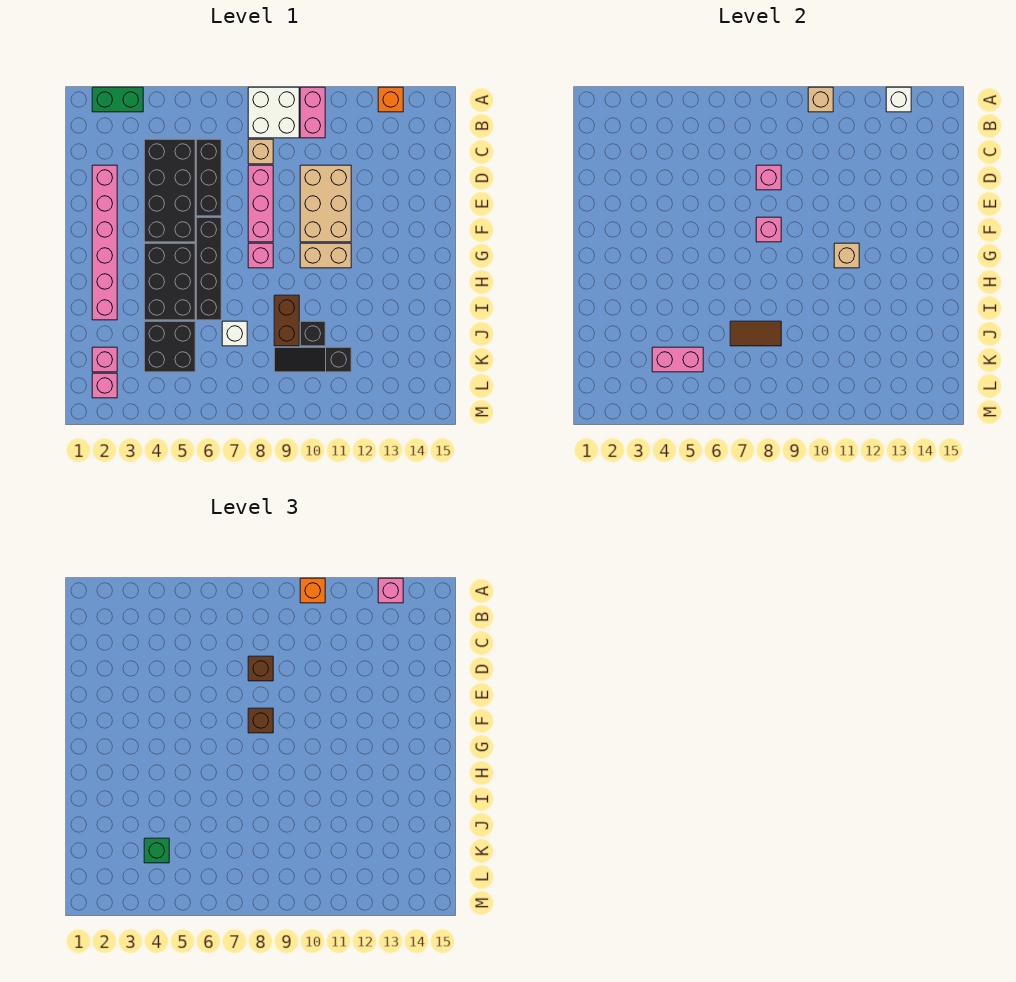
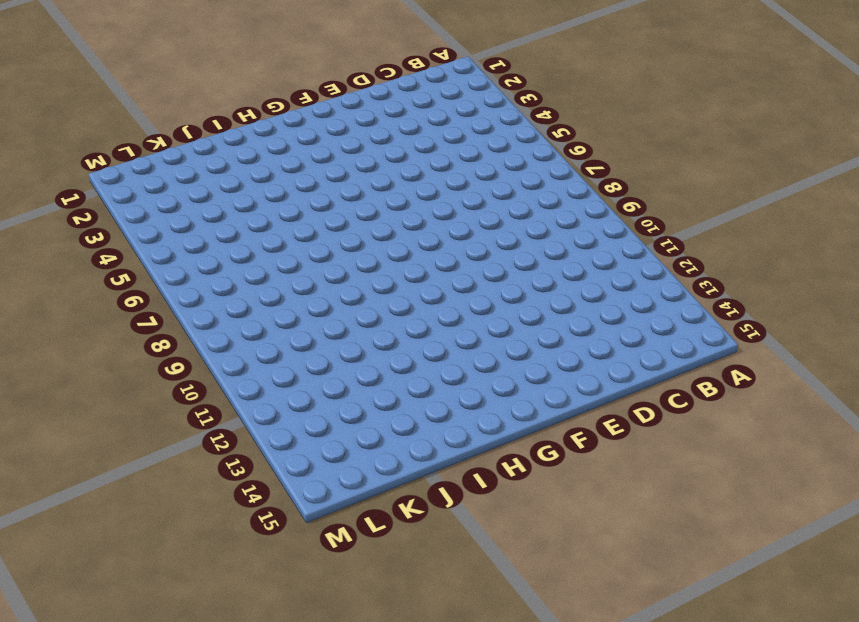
none -> green 1x2 brick [92,87,143,112]
none -> white 2x2 brick [248,87,299,138]
none -> pink 1x2 brick [300,87,325,138]
none -> orange 1x1 brick [378,87,403,112]

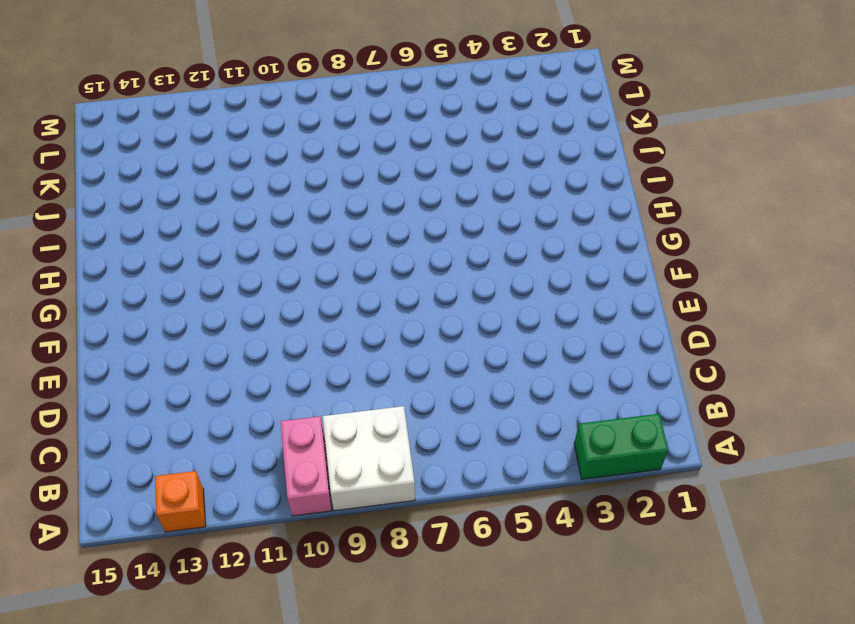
none -> black 2x4 brick [144,139,195,242]
none -> black 1x3 brick [196,139,221,216]
none -> tan 1x1 brick [248,139,273,164]
none -> pink 1x6 brick [92,165,117,320]

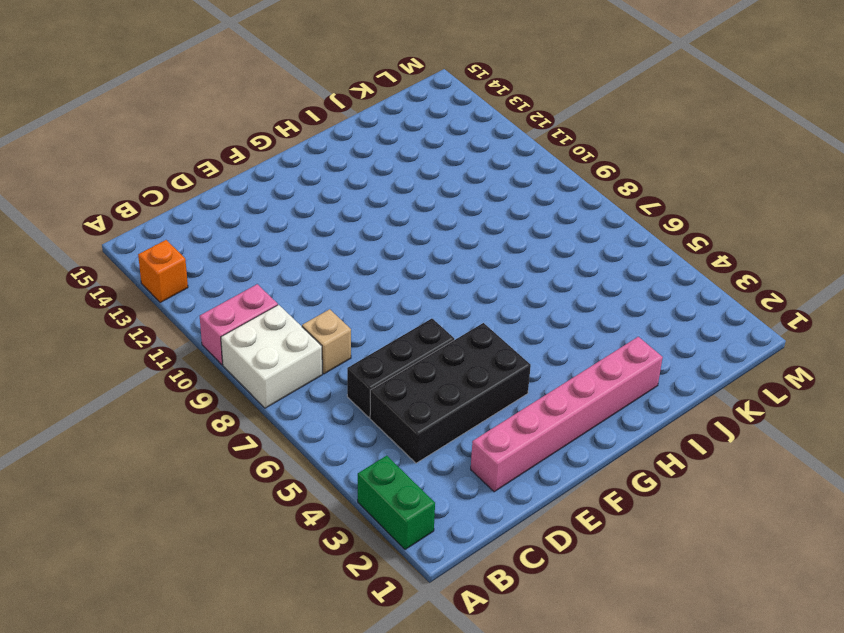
none -> pink 1x3 brick [248,165,273,242]
none -> tan 2x3 brick [300,165,351,242]
none -> black 1x4 brick [196,217,221,320]
none -> black 2x3 brick [144,243,195,320]

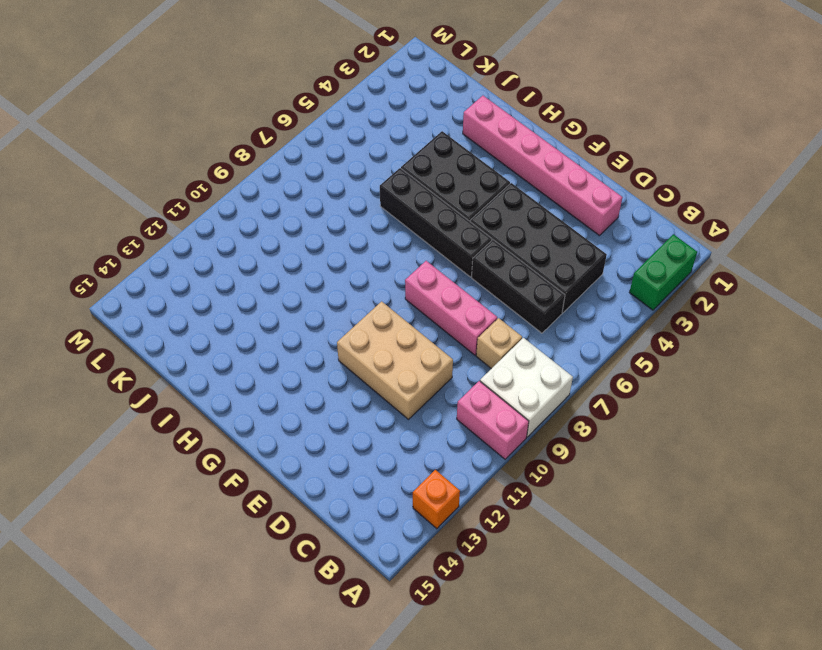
none -> pink 1x1 brick [248,243,273,268]
none -> tan 1x2 brick [300,243,351,268]
none -> brown 1x2 brick [274,295,299,346]
none -> black 2x2 brick [144,321,195,372]

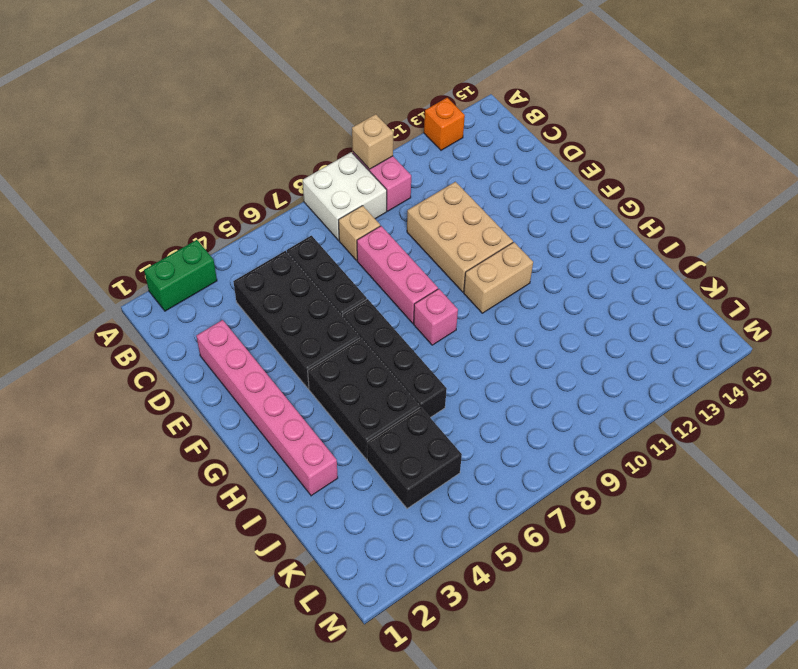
none -> brown 1x2 brick [274,295,299,346]
none -> white 1x1 brick [222,321,247,346]
none -> black 1x1 brick [300,321,325,346]
none -> pink 1x1 brick [92,347,117,372]

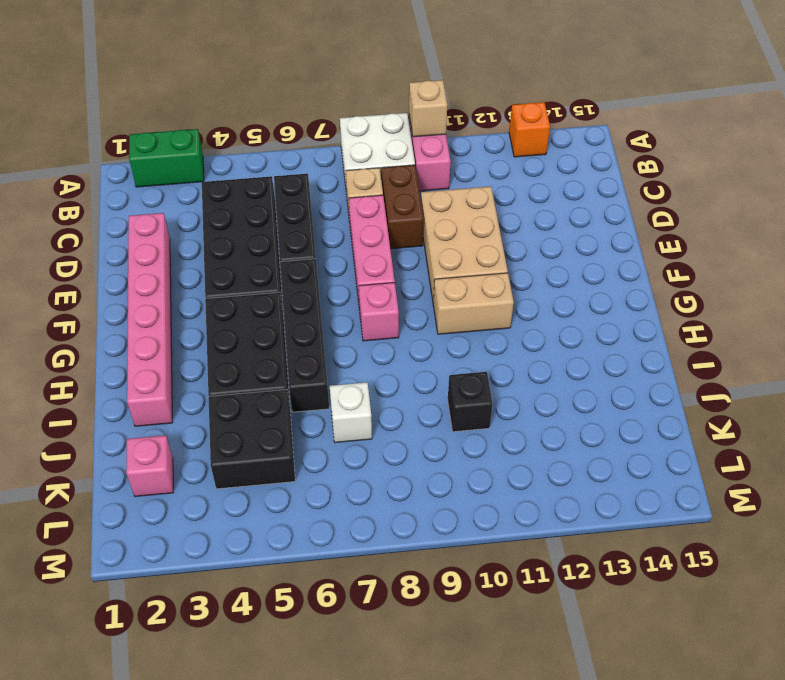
brown 1x2 brick [381,165,424,249] -> brown 1x2 brick moved to [274,295,299,346]
none -> black 1x3 slope [274,347,351,372]
none -> pink 1x1 brick [92,373,117,398]
none -> white 1x1 brick [886,87,911,112]
none -> pink 1x1 brick [756,165,781,190]

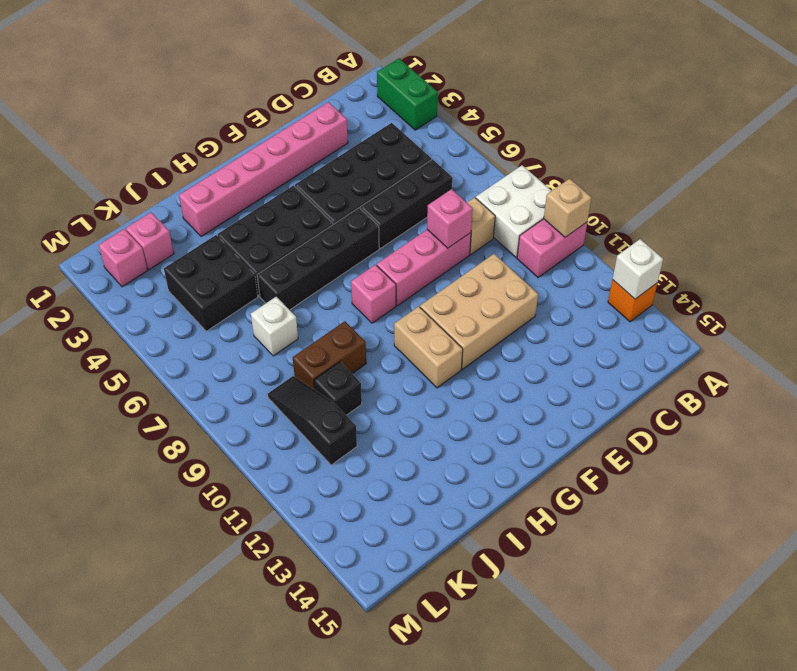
none -> pink 1x1 brick [756,217,781,242]
none -> tan 1x1 brick [834,243,859,268]
none -> brown 1x2 tile [730,321,781,346]
none -> pink 1x2 brick [652,347,703,372]

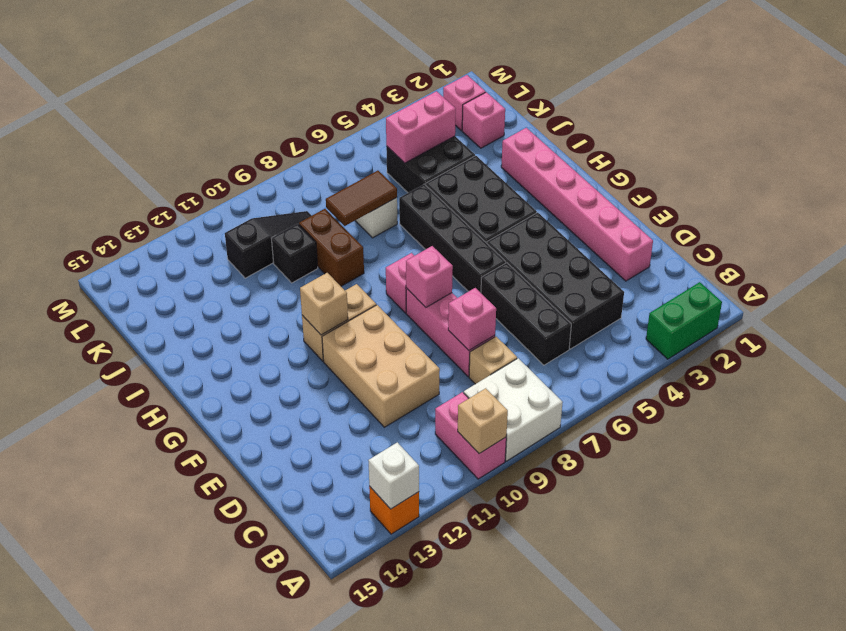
none -> orange 1x1 brick [300,578,325,603]
none -> pink 1x1 brick [378,578,403,603]
none -> brown 1x1 brick [248,656,273,681]
none -> brown 1x1 brick [248,708,273,733]

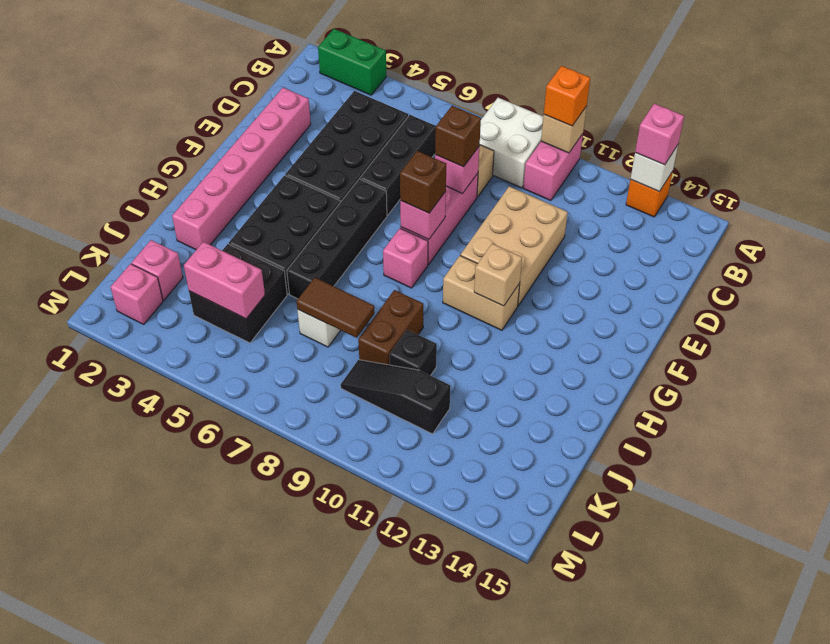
none -> green 1x1 brick [144,838,169,863]

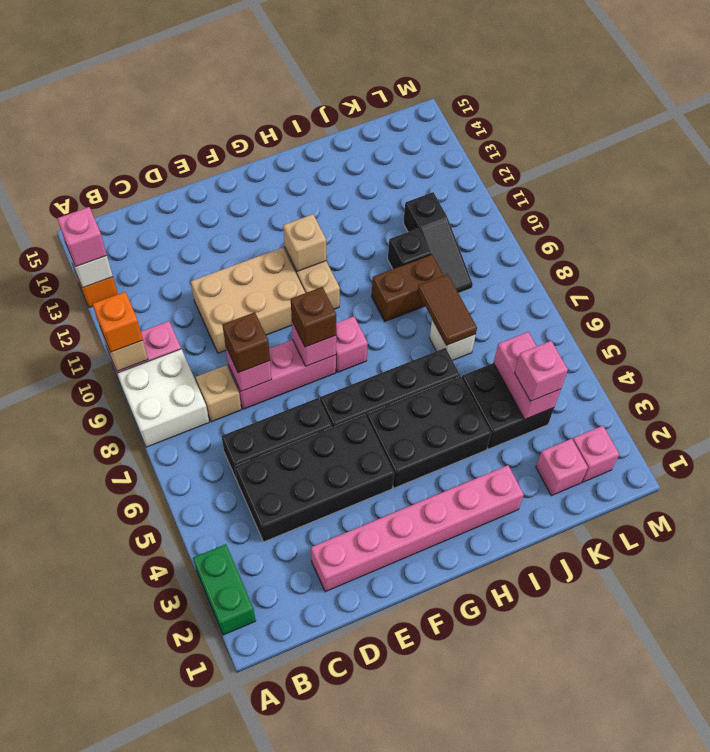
pink 1x1 brick [515,341,568,401] -> green 1x1 brick [144,838,169,863]

